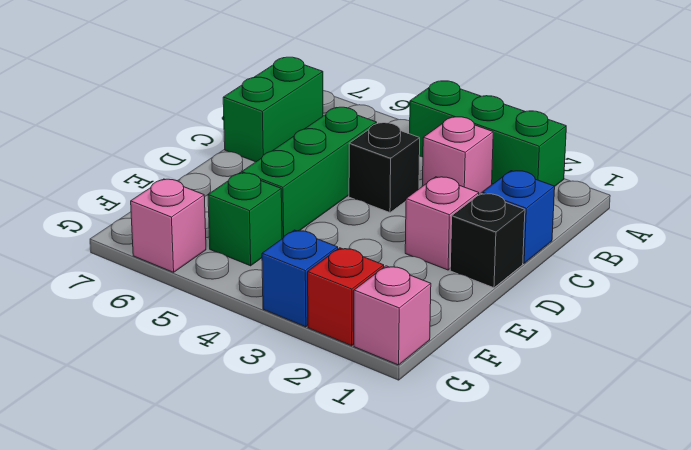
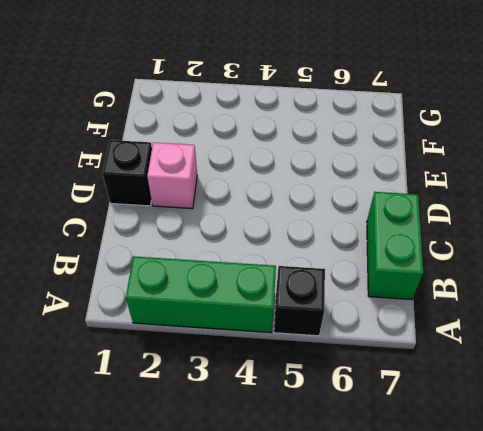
black 1x1 brick [274,266,325,336] -> black 1x1 brick moved to [349,123,420,213]
none -> pink 1x1 brick [422,117,493,194]
none -> blue 1x1 brick [482,171,555,263]
none -> green 1x3 brick [242,107,377,239]

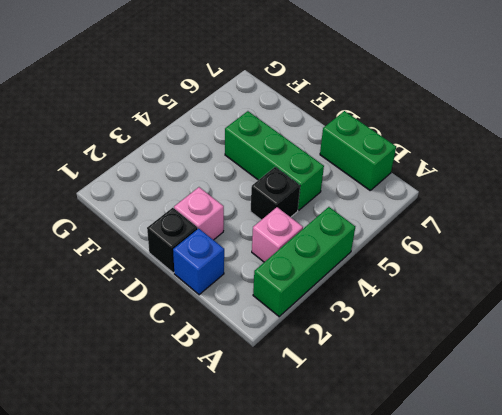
none -> green 1x1 brick [208,173,282,266]
none -> pink 1x1 brick [354,266,431,365]
none -> red 1x1 brick [308,248,384,346]

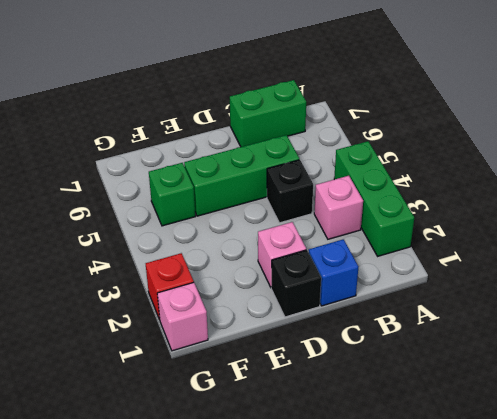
none -> blue 1x1 brick [262,230,338,327]
none -> pink 1x1 brick [131,179,206,272]

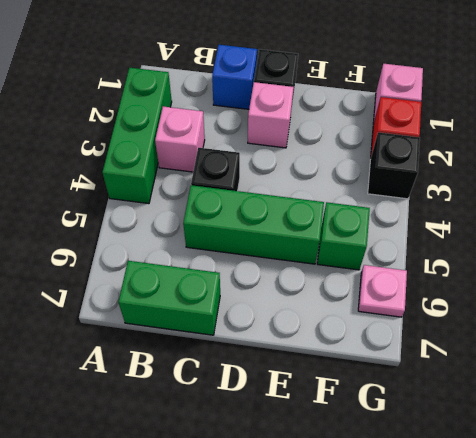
black 1x1 brick [368,132,420,199] -> blue 1x1 brick [262,230,338,327]
pink 1x1 plate [358,265,407,317] -> pink 1x1 brick [131,179,206,272]

